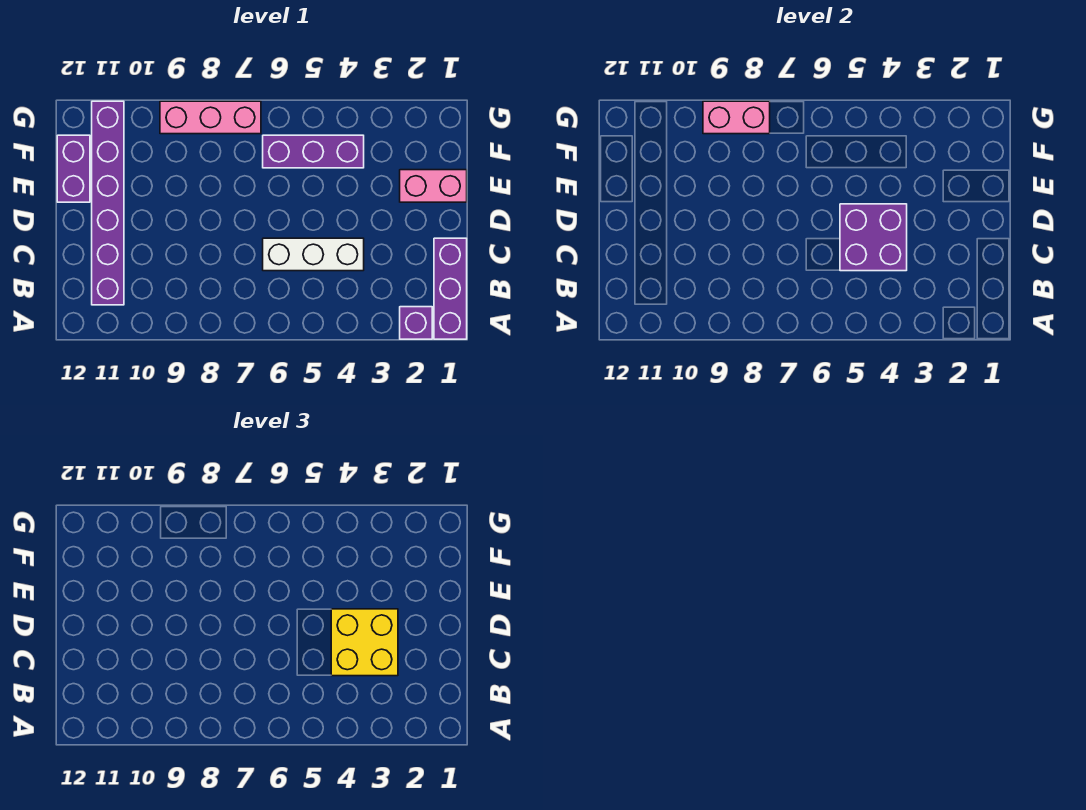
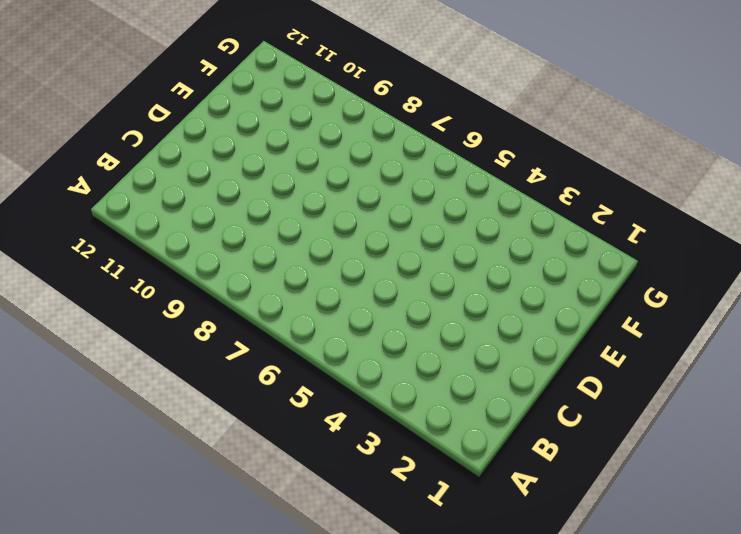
none -> purple 1x3 brick [434,238,467,339]
none -> purple 1x1 brick [400,307,432,339]

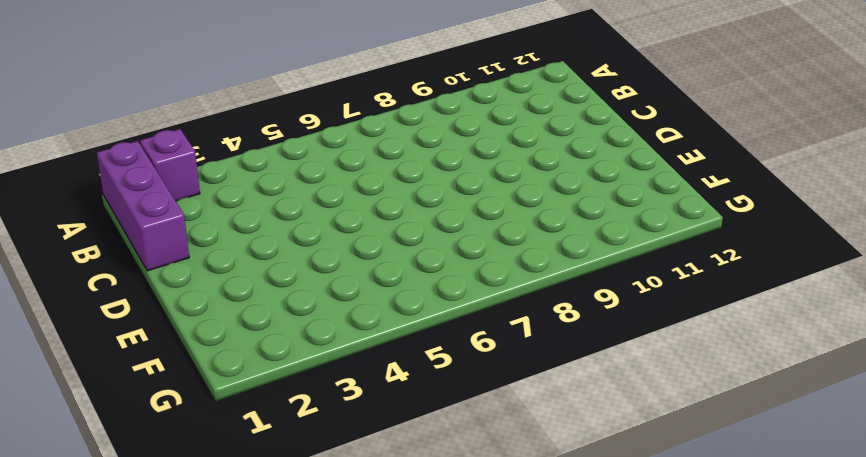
none -> purple 1x6 brick [92,101,124,305]
none -> white 1x3 brick [263,238,364,271]

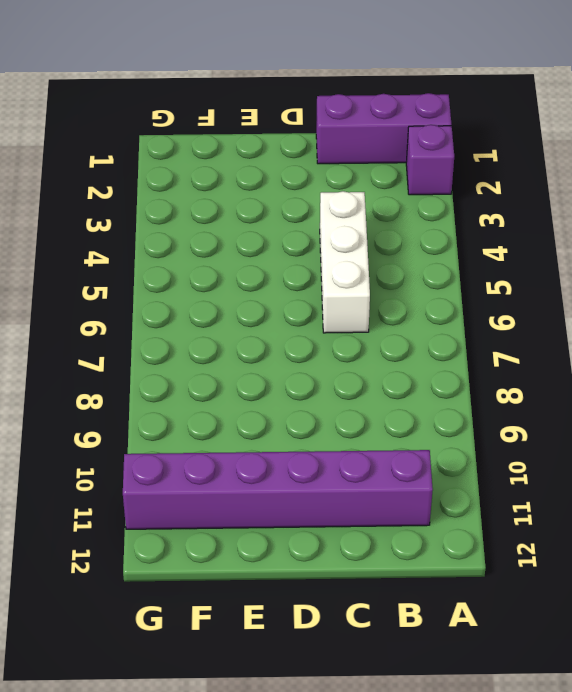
none -> pink 1x2 brick [400,170,467,202]
none -> purple 1x2 brick [57,135,90,202]

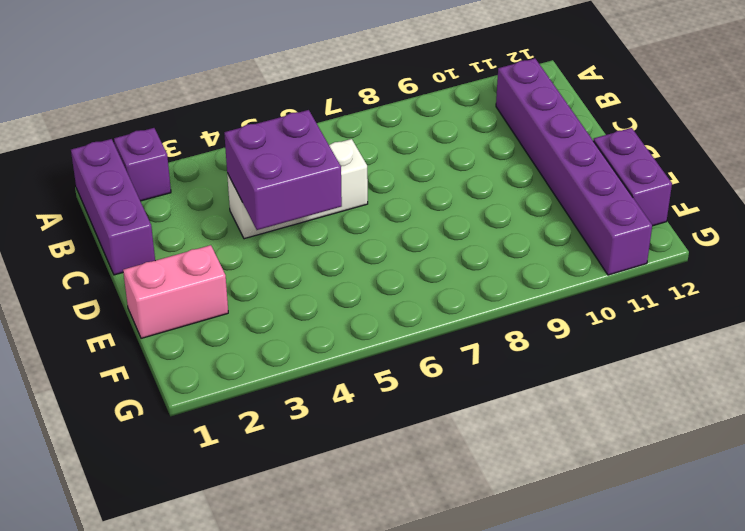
none -> purple 1x3 brick [263,135,364,168]
none -> pink 1x3 brick [160,101,261,134]

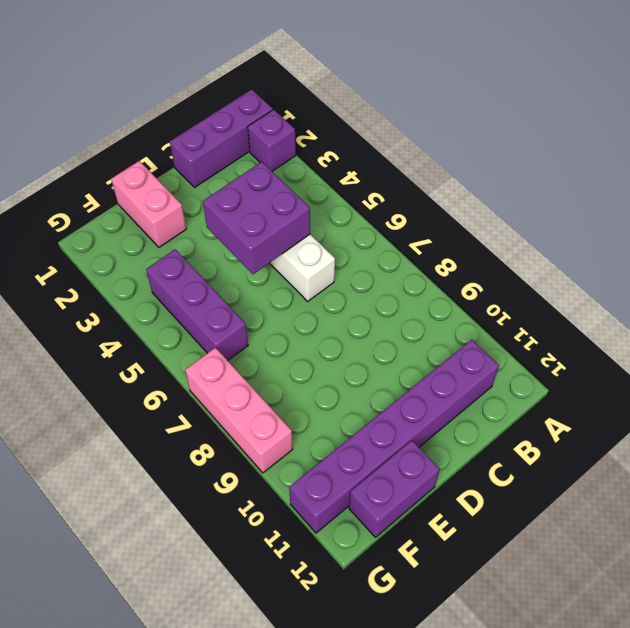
none -> pink 1x2 brick [703,101,770,134]
none -> yellow 2x2 brick [331,609,398,676]

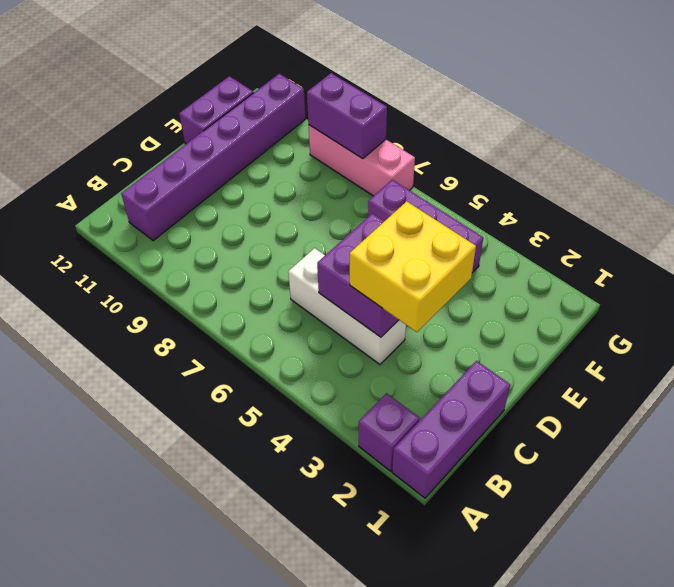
purple 1x2 brick [307,73,387,159] -> pink 1x2 brick [703,101,770,134]
none -> pink 1x2 brick [400,170,467,202]

